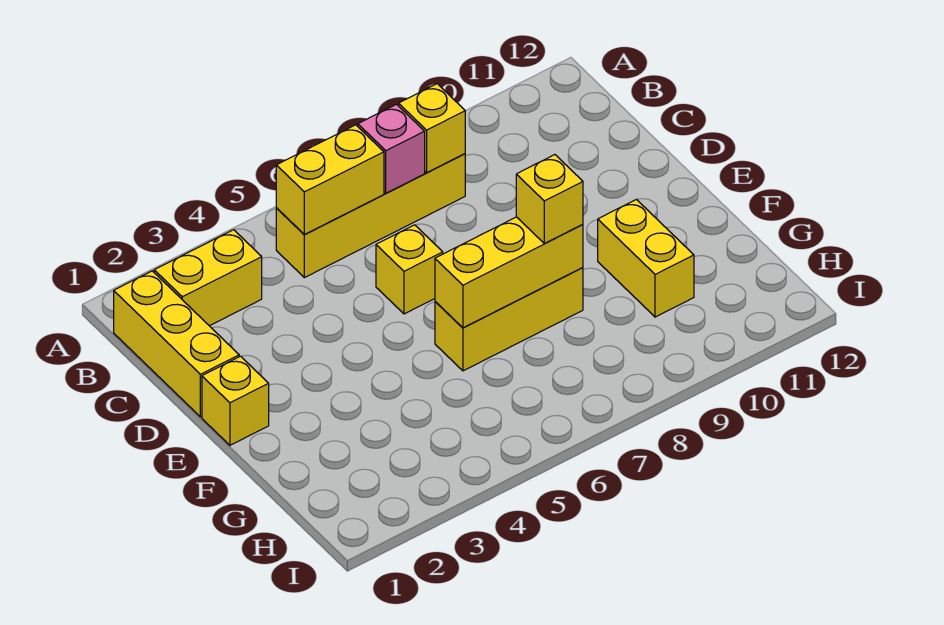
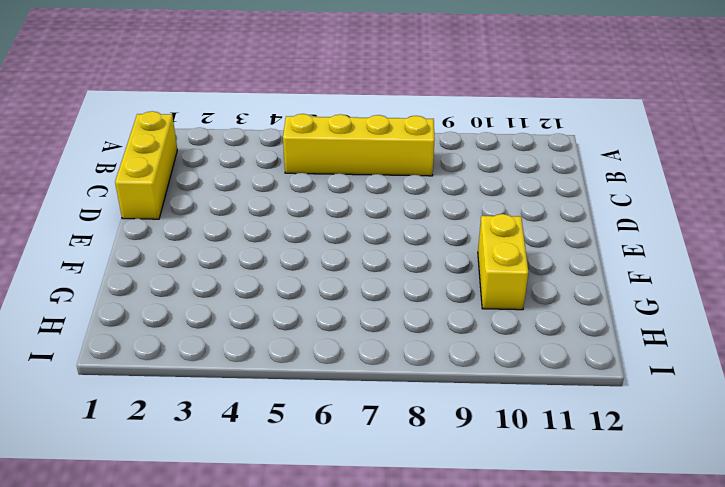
none -> yellow 1x2 brick [154,230,262,326]
none -> yellow 1x1 brick [376,225,443,314]
none -> yellow 1x1 brick [202,356,269,445]

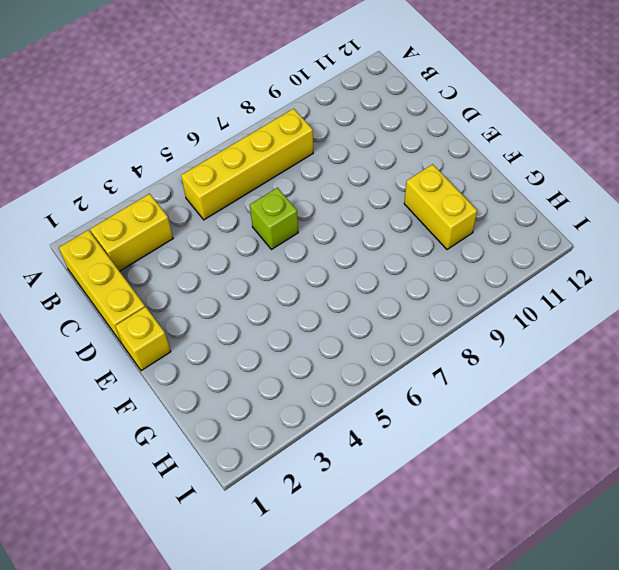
lime 1x1 brick [250,188,298,250] -> yellow 1x1 brick [376,225,443,314]
none -> yellow 1x3 brick [435,267,583,371]
none -> yellow 1x2 brick [276,125,384,234]
none -> pink 1x1 brick [358,104,425,193]

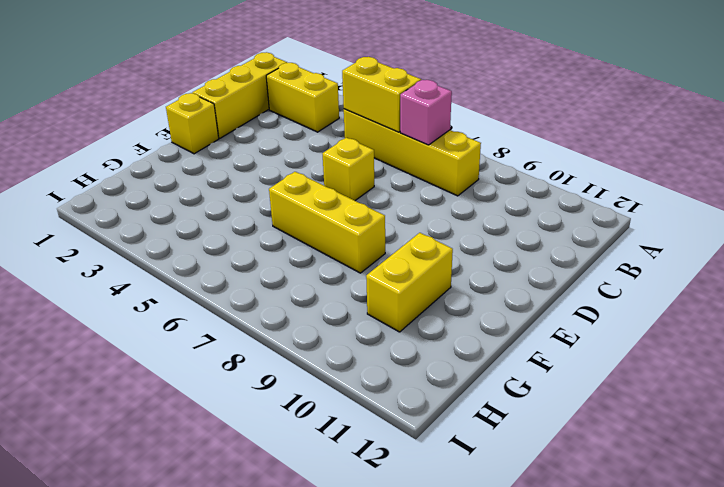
none -> yellow 1x1 brick [399,84,465,173]
none -> yellow 1x3 brick [435,217,583,328]
none -> yellow 1x1 brick [516,155,583,243]

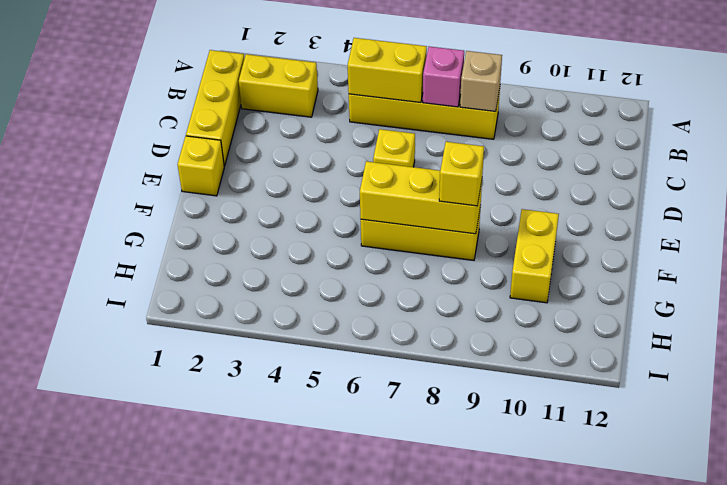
tan 1x1 brick [460,51,502,111] -> yellow 1x1 brick [399,84,465,173]

